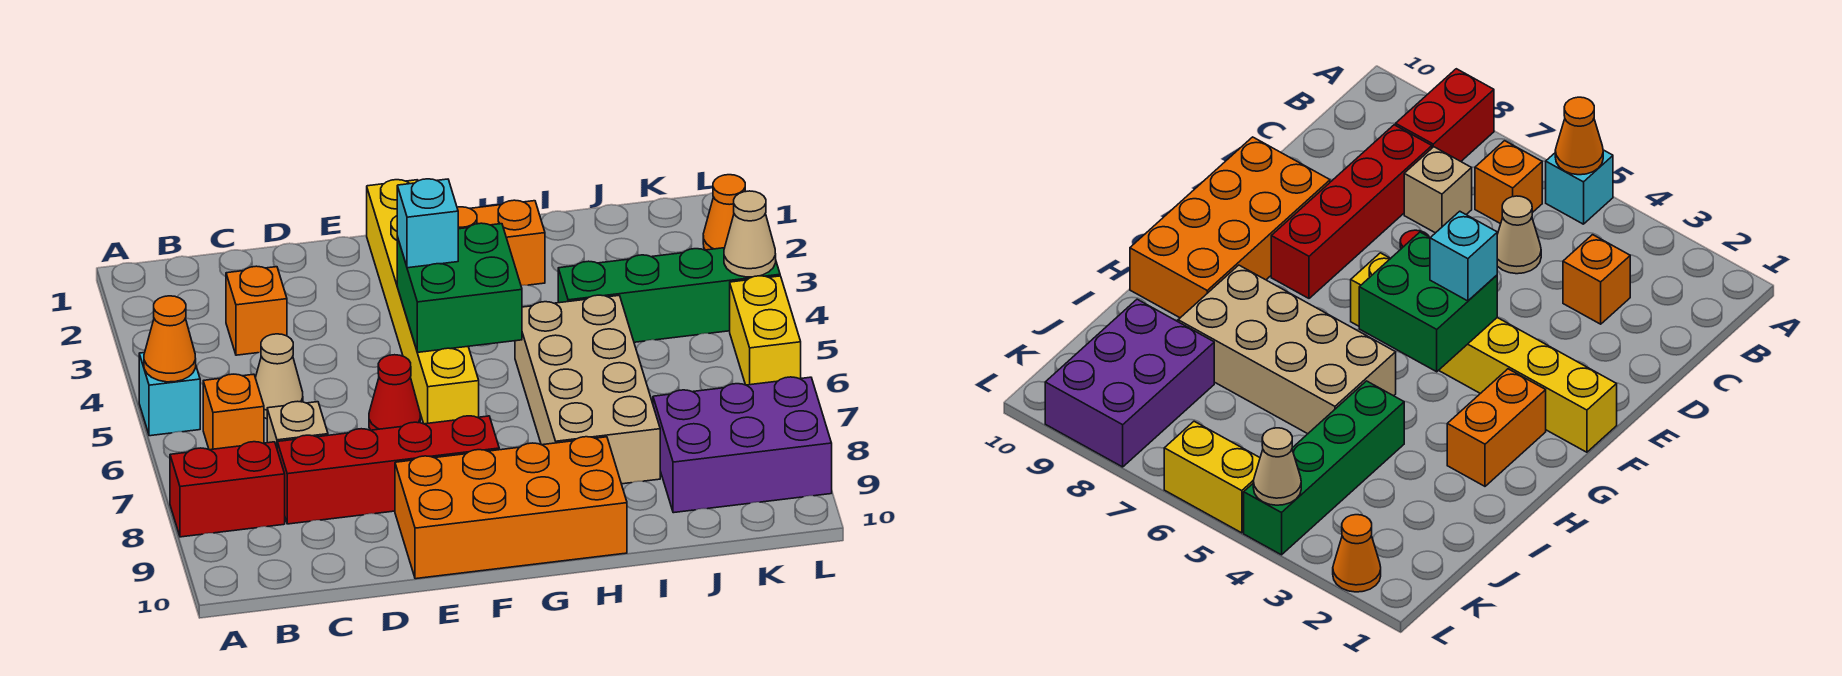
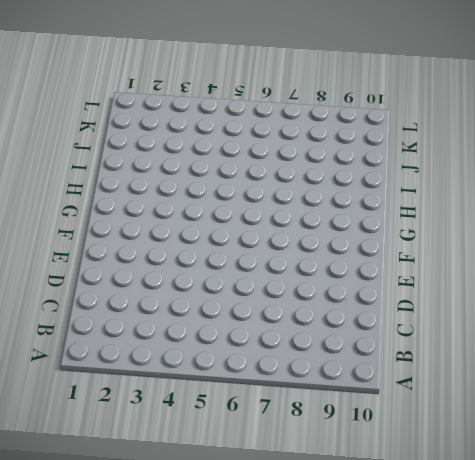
none -> cyan 1x1 brick [139,353,200,436]
none -> red 1x2 brick [170,442,285,537]
none -> orange 1x1 brick [203,374,264,450]

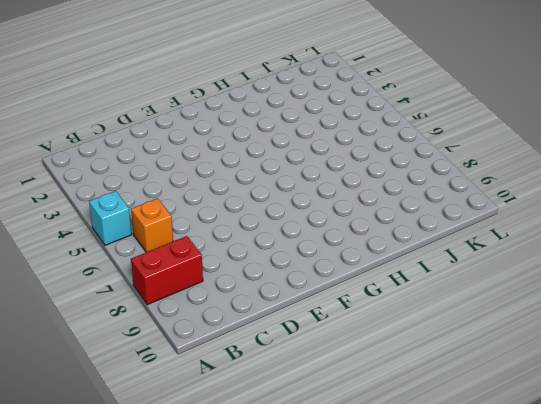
none -> orange 1x1 brick [226,266,287,355]
none -> tan 1x1 cone [255,334,303,419]
none -> tan 1x1 brick [267,401,328,447]

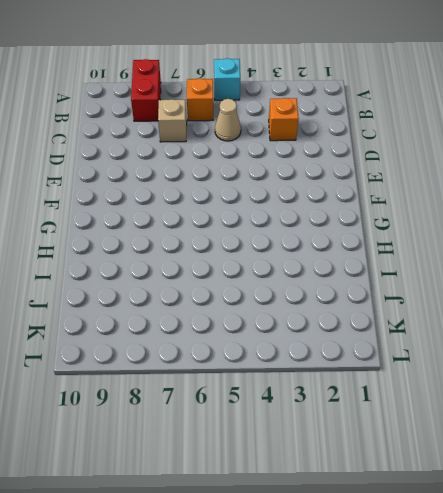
none -> red 1x4 brick [277,416,499,524]
none -> red 1x1 cone [369,355,420,430]
none -> orange 2x4 brick [395,437,627,579]

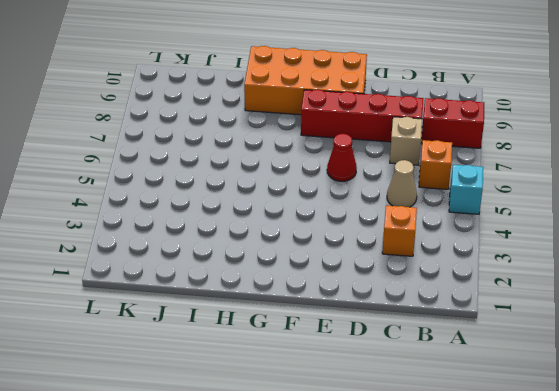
none -> yellow 1x6 brick [367,180,479,424]
none -> orange 1x2 brick [457,200,545,285]
none -> tan 2x4 brick [515,295,660,484]

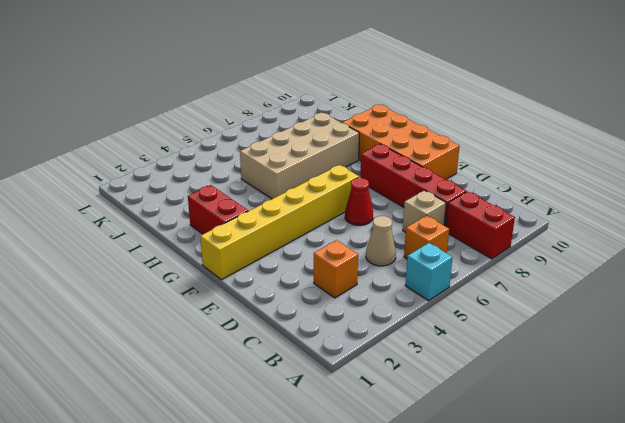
red 1x2 brick [188,185,248,234] -> orange 1x2 brick [457,200,545,285]
none -> green 1x4 brick [558,248,780,342]
none -> purple 2x3 brick [653,377,832,513]
none -> orange 1x1 cone [703,175,745,250]

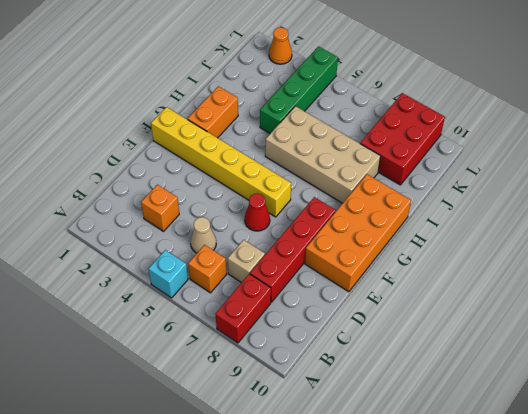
red 2x3 brick [360,93,445,185] -> purple 2x3 brick [653,377,832,513]
none -> yellow 1x2 brick [730,276,801,385]
none -> orange 1x1 cone [144,296,196,382]
none -> green 2x2 brick [397,223,522,352]

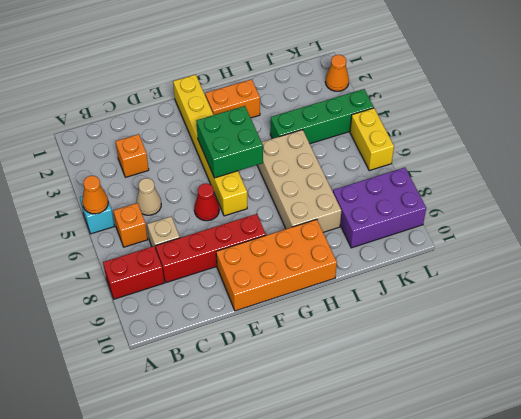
none -> tan 1x1 cone [724,191,776,277]
none -> cyan 1x1 brick [397,179,458,268]

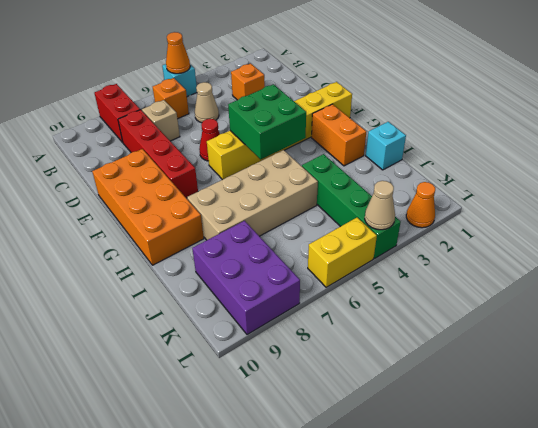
cyan 1x1 brick [366,122,406,170] -> cyan 1x1 brick moved to [397,179,458,268]

